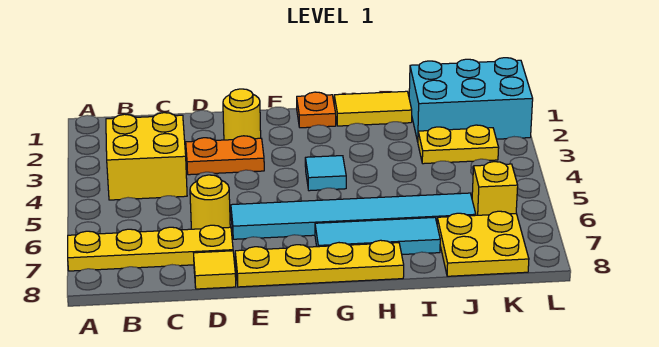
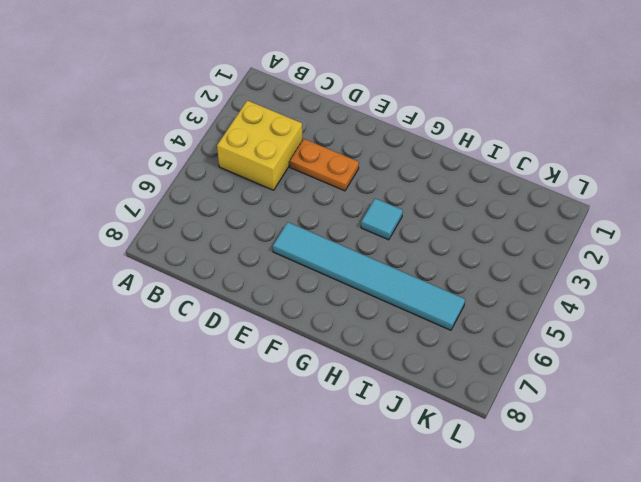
none -> yellow 1x4 plate [68,225,233,271]
none -> yellow 1x1 round brick [190,175,230,229]
none -> yellow 1x1 tile [194,251,236,289]

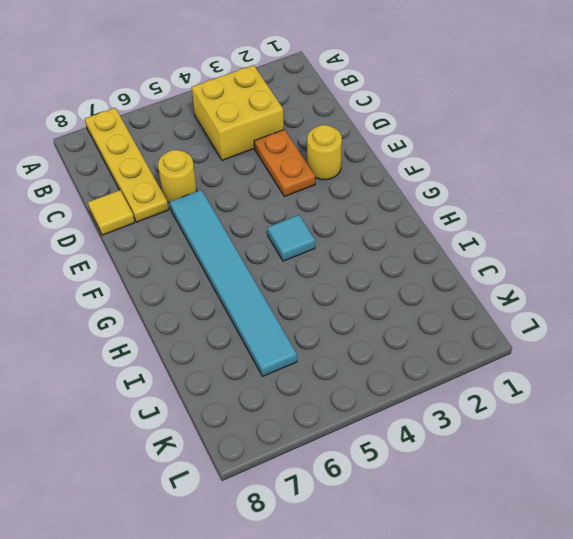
none -> yellow 1x4 plate [235,240,404,287]
none -> orange 1x1 plate [297,92,336,128]
none -> cyan 1x3 tile [315,217,440,254]

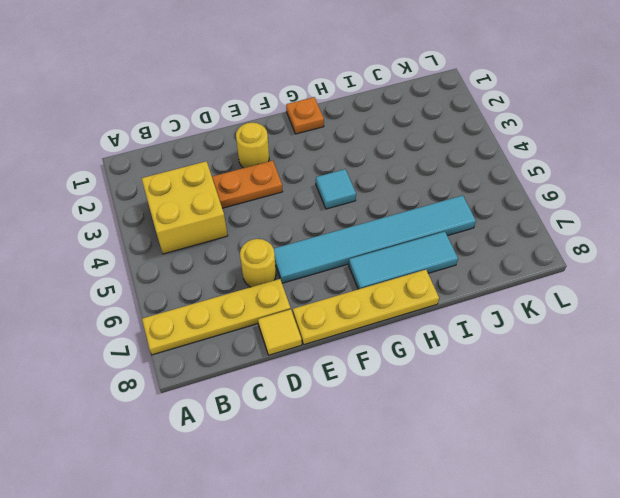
none -> yellow 1x2 tile [334,91,412,126]
none -> cyan 2x3 brick [409,58,533,141]
none -> yellow 1x2 plate [418,125,499,164]

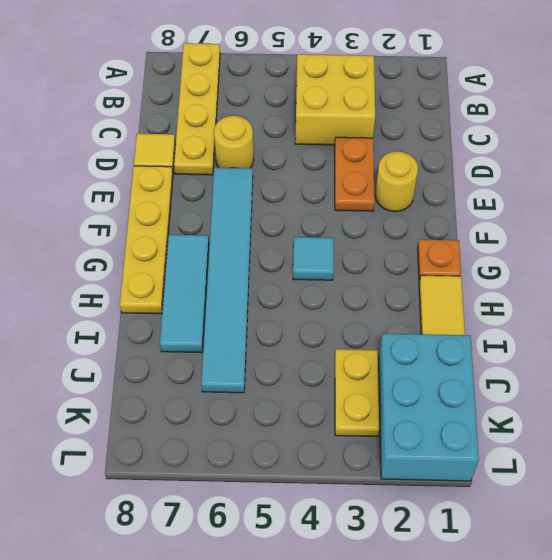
none -> yellow 2x2 plate [437,211,529,276]
none -> yellow 1x1 brick [472,162,518,215]

